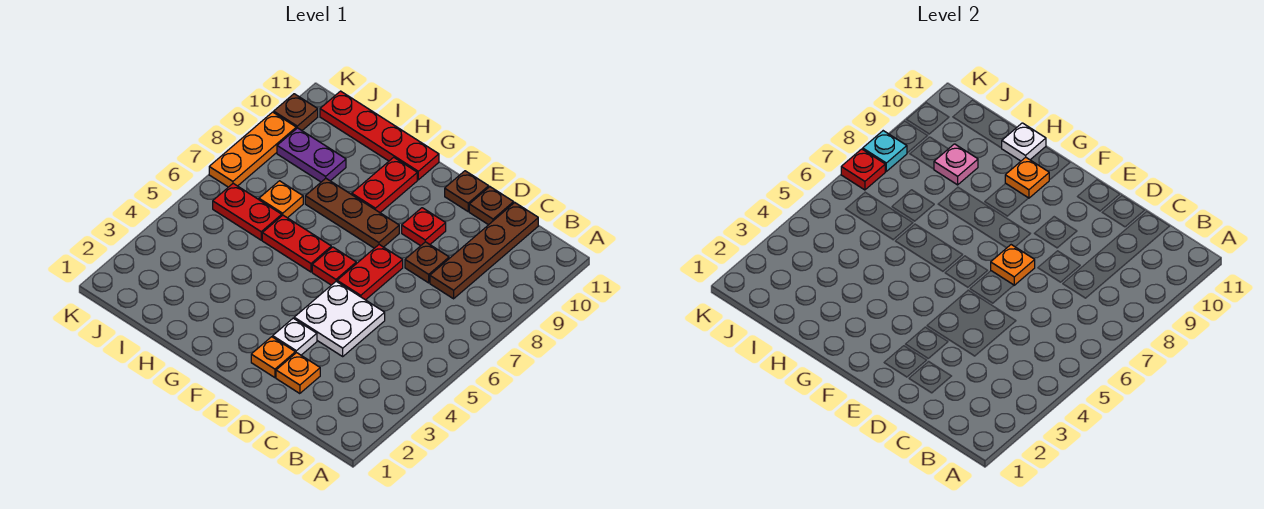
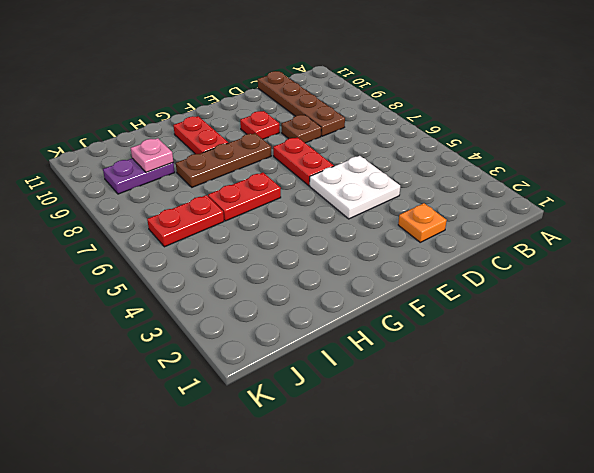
none -> brown 1x1 plate [469,187,514,225]
none -> orange 1x1 plate [251,337,295,378]
none -> white 1x1 plate [273,318,317,355]

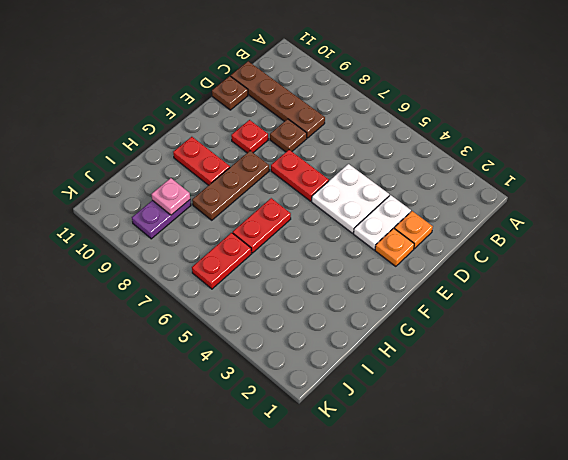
white 1x2 plate [354,195,411,250] -> white 1x1 plate [273,318,317,355]
none -> brown 1x1 plate [445,171,489,211]
none -> red 1x1 plate [312,247,356,285]
none -> red 1x4 plate [320,91,439,180]

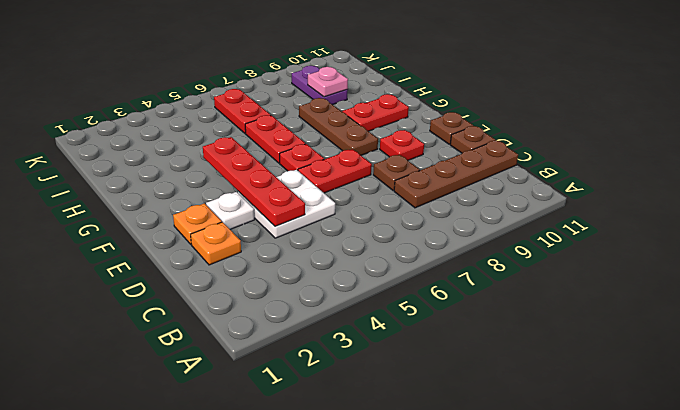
red 1x4 plate [203,137,305,226] -> red 1x4 plate moved to [320,91,439,180]
none -> orange 1x1 plate [259,181,303,218]
none -> orange 1x3 plate [209,112,296,187]
none -> brown 1x1 plate [274,94,318,130]

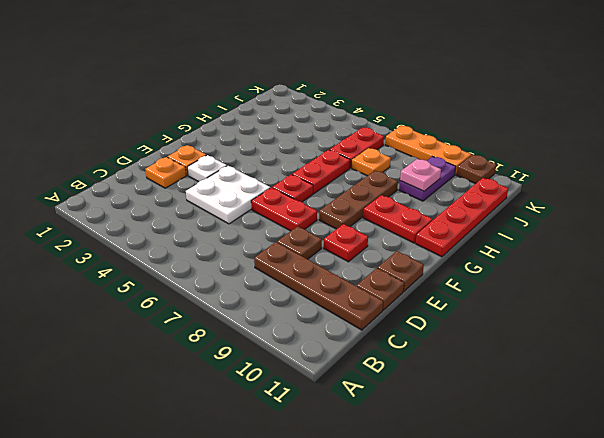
none -> orange 1x1 plate [991,245,1035,285]
none -> orange 1x1 plate [1005,157,1049,198]
none -> white 1x1 plate [1002,123,1046,161]

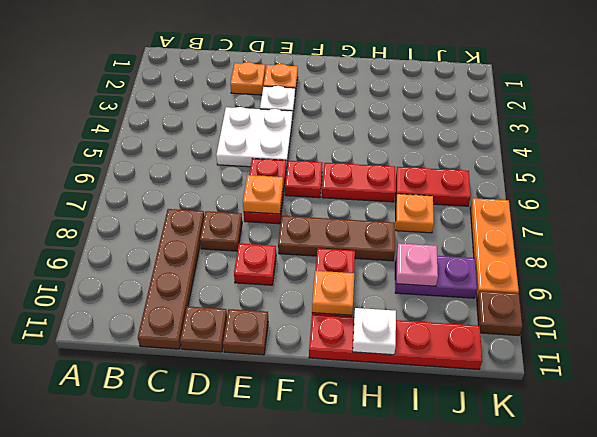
none -> red 1x1 plate [841,149,885,190]
none -> cyan 1x1 plate [863,131,907,171]

